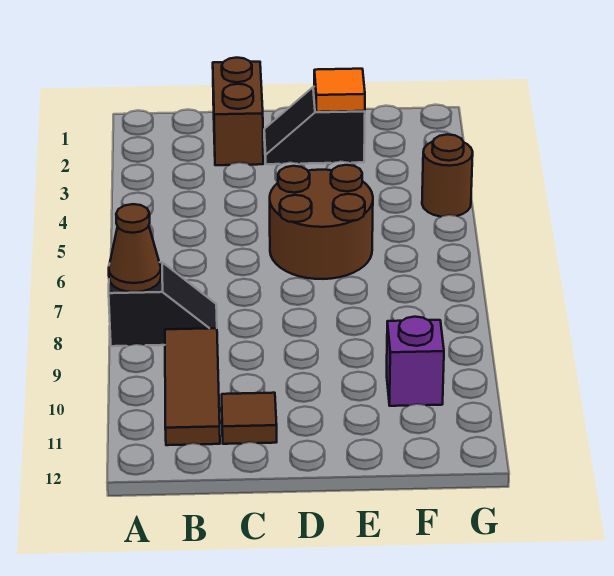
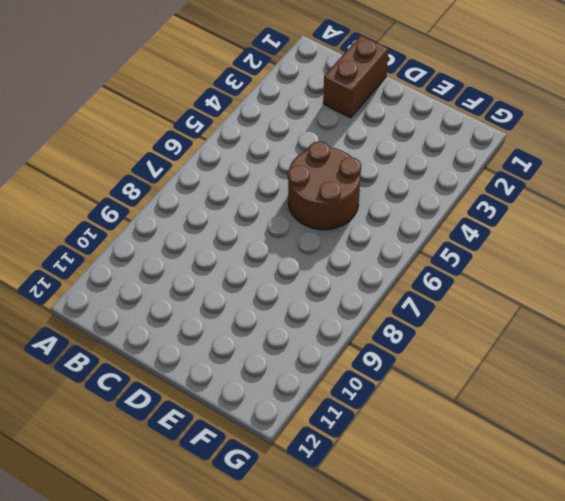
none -> black 1x2 slope [109,262,217,346]
none -> brown 1x3 tile [165,328,220,445]

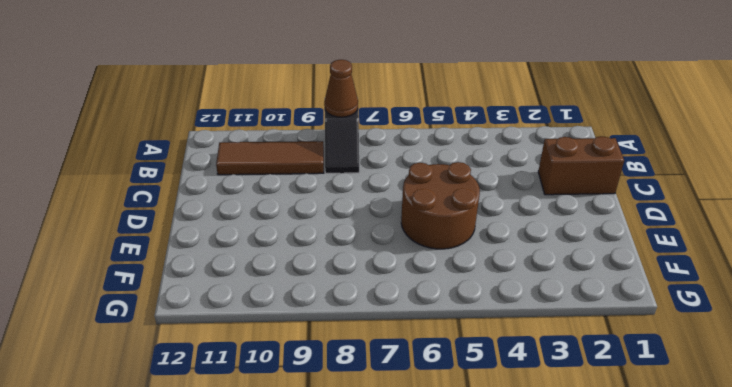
none -> brown 1x1 tile [222,393,277,444]
none -> black 1x2 slope [264,87,365,164]

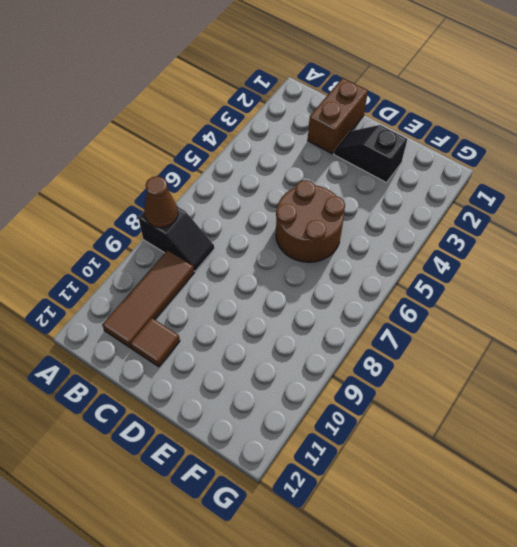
none -> purple 1x1 brick [387,317,444,406]
none -> brown 1x1 round brick [422,134,473,217]

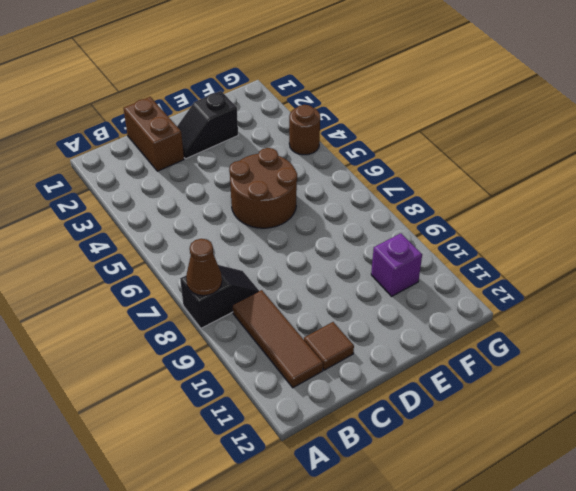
none -> orange 1x1 tile [314,69,365,112]

